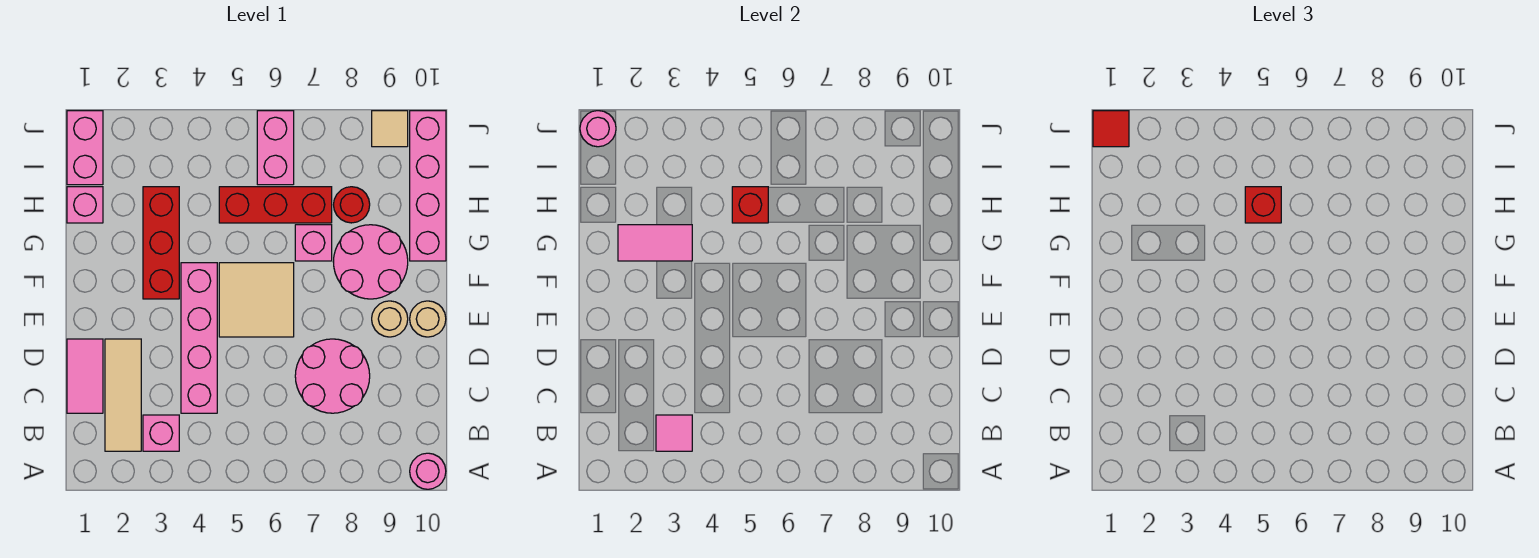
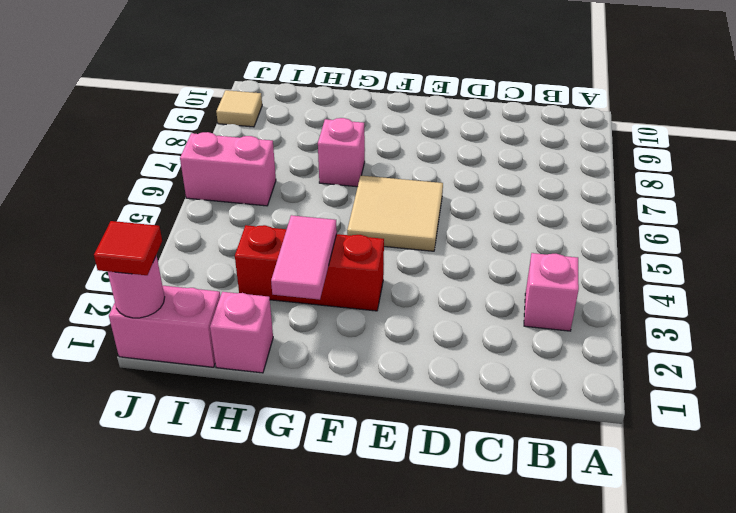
none -> pink 1x1 round brick [410,453,446,489]
none -> tan 1x3 tile [105,339,141,451]
none -> pink 1x2 tile [67,339,103,413]

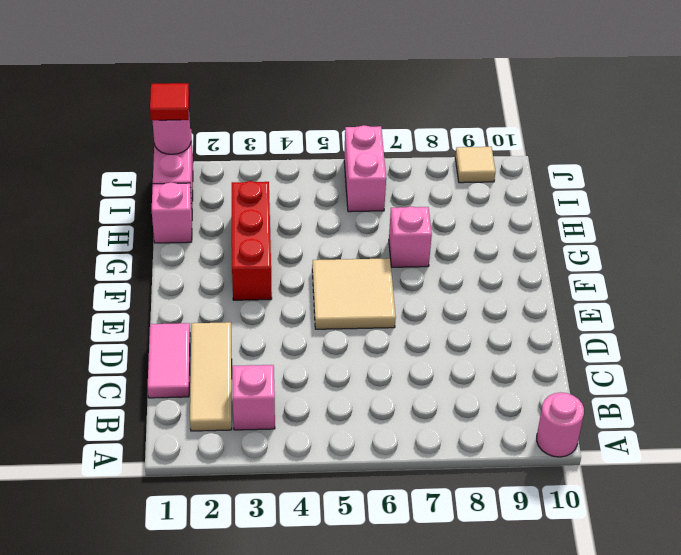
none -> pink 1x4 brick [181,263,217,413]
none -> pink 2x2 round brick [295,339,370,413]
none -> tan 1x1 round brick [372,301,408,337]

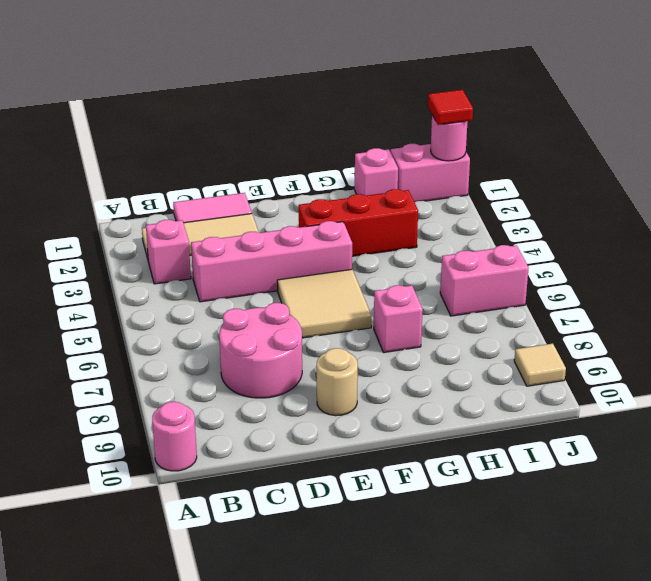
none -> tan 1x1 round brick [410,301,446,337]
none -> pink 2x2 round brick [333,225,408,299]
none -> pink 1x4 brick [410,111,446,261]

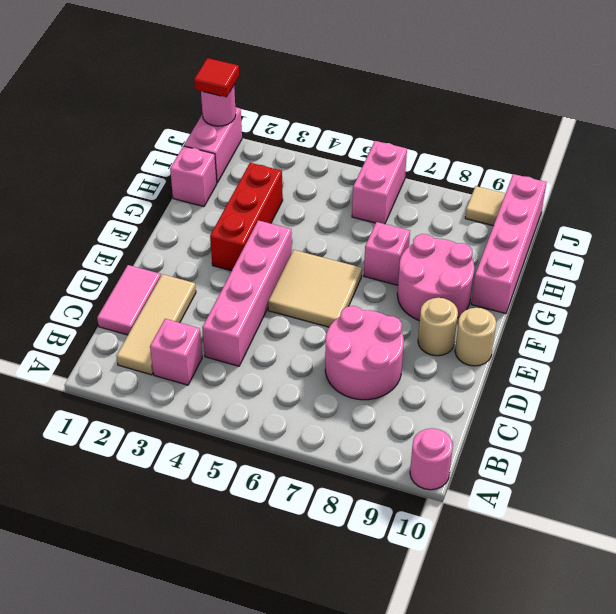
none -> red 1x3 brick [219,187,332,223]
none -> red 1x1 round brick [334,187,370,223]
none -> pink 1x1 tile [656,415,692,451]

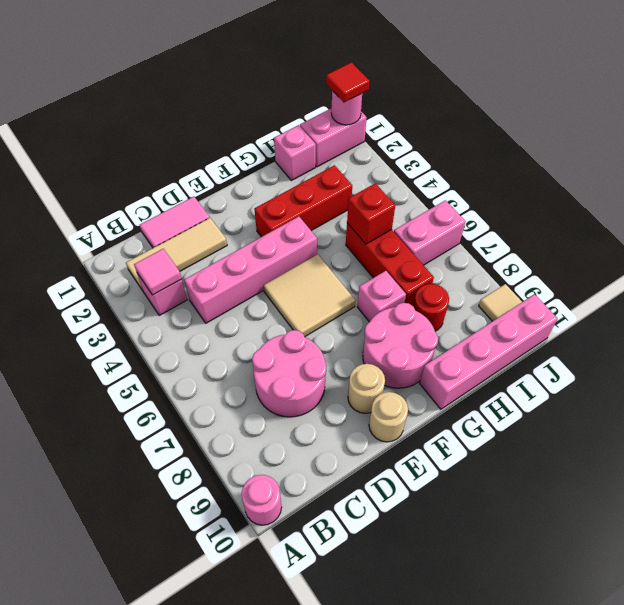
none -> pink 1x2 tile [618,225,692,261]
none -> red 1x1 brick [1245,187,1281,223]

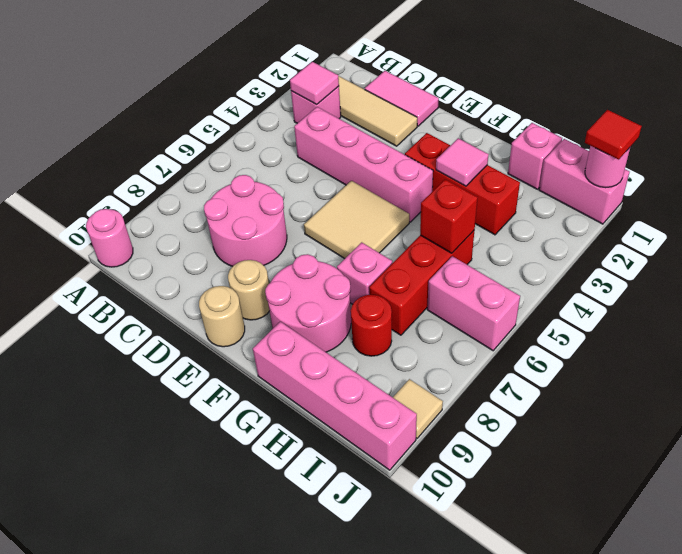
pink 1x1 tile [436,138,489,186] -> pink 1x2 tile [618,225,692,261]
none -> red 1x1 brick [1245,187,1281,223]

